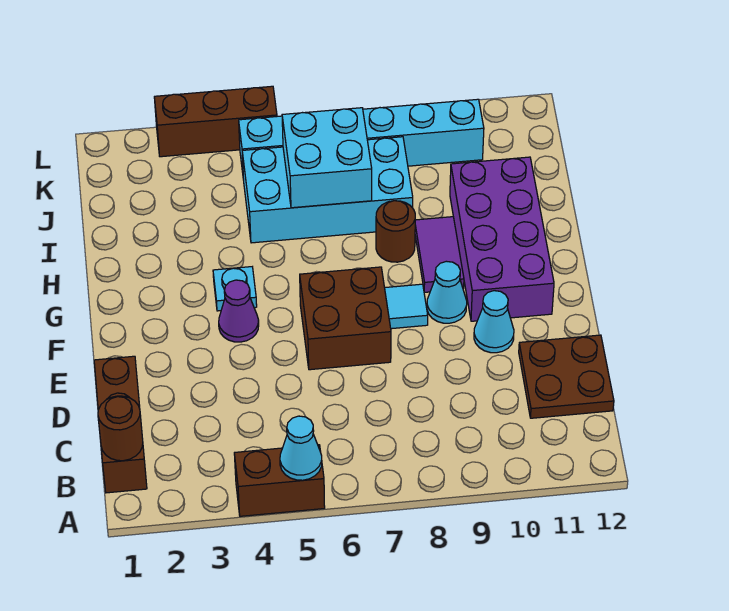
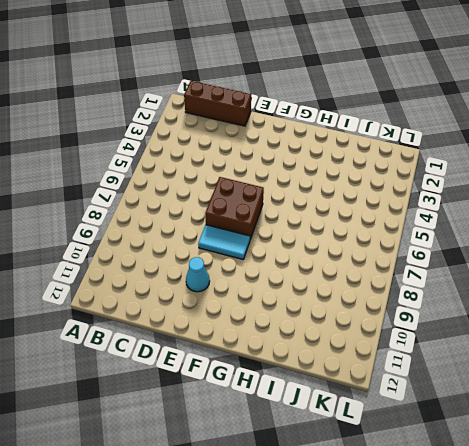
cyan 1x2 tile [198,225,250,259] -> cyan 1x1 tile [385,284,428,329]
none -> brown 1x2 brick [234,445,325,516]
none -> brown 2x2 plate [519,335,614,418]
none -> purple 1x1 cone [219,280,259,342]

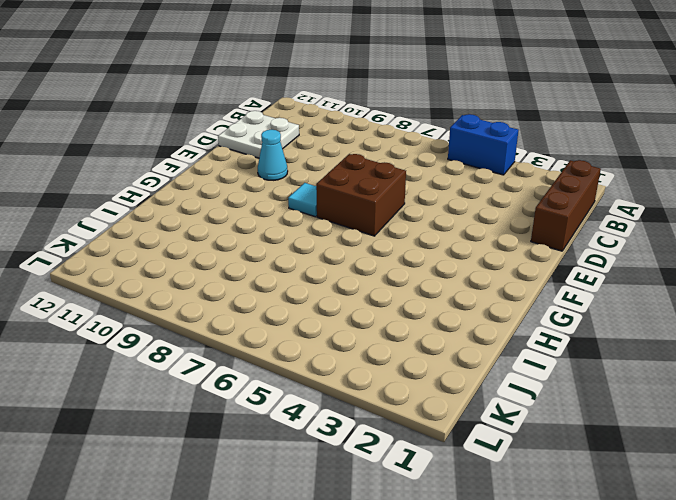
blue 1x2 brick [448,114,519,175] -> brown 1x2 brick [234,445,325,516]
white 2x2 plate [218,111,299,158] -> brown 2x2 plate [519,335,614,418]
none -> purple 1x1 cone [219,280,259,342]
none -> cyan 1x1 cone [427,261,467,323]
none -> purple 2x4 brick [450,157,554,321]

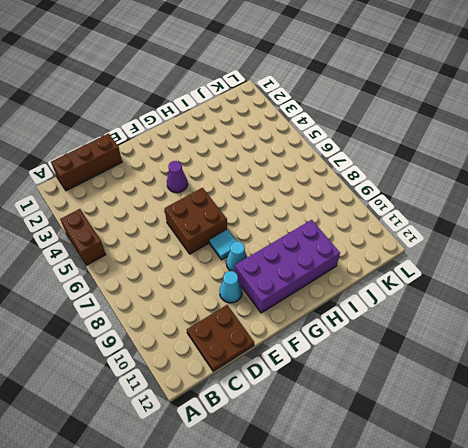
none -> cyan 1x1 plate [213,267,257,311]
none -> purple 1x2 tile [415,217,464,292]
none -> brown 1x1 round brick [376,201,415,262]

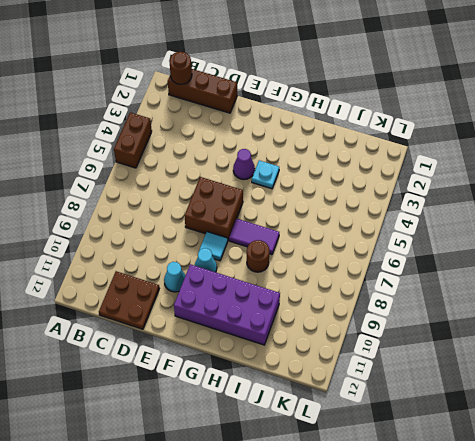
purple 1x2 tile [229,219,279,255] -> purple 1x2 tile moved to [415,217,464,292]
none -> cyan 2x4 brick [242,137,413,243]
none -> cyan 1x6 brick [239,99,484,180]
none -> brown 1x3 brick [154,86,277,157]

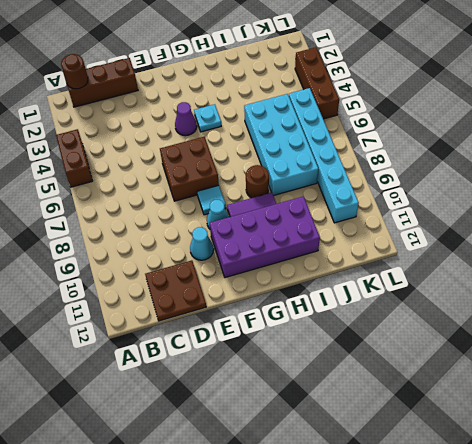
none -> cyan 1x1 cone [280,416,322,480]
none -> cyan 2x2 brick [282,108,372,208]

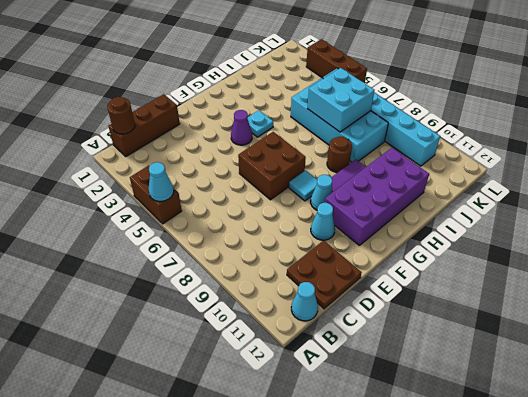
cyan 1x1 cone [291,282,318,321] -> none

